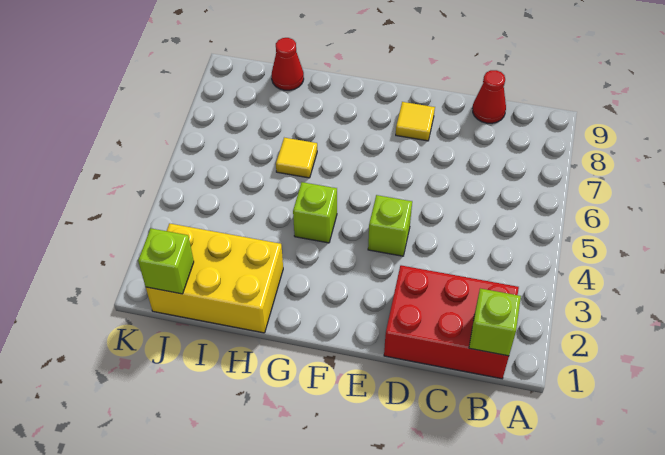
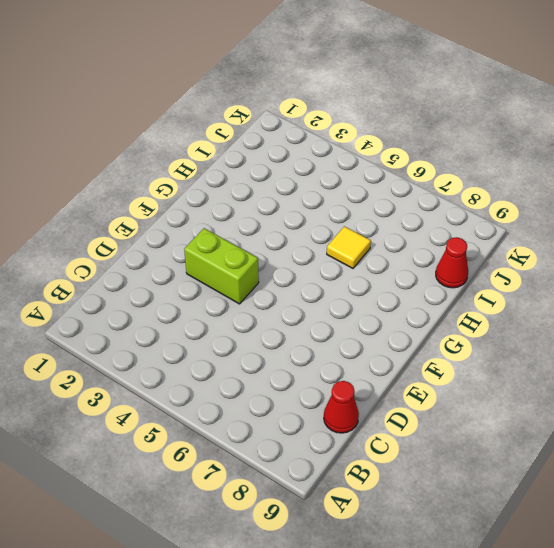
lime 1x2 brick [184,228,259,304] -> lime 1x1 brick [368,195,412,256]
none -> red 2x3 brick [384,265,519,379]
none -> yellow 1x1 tile [396,102,435,141]

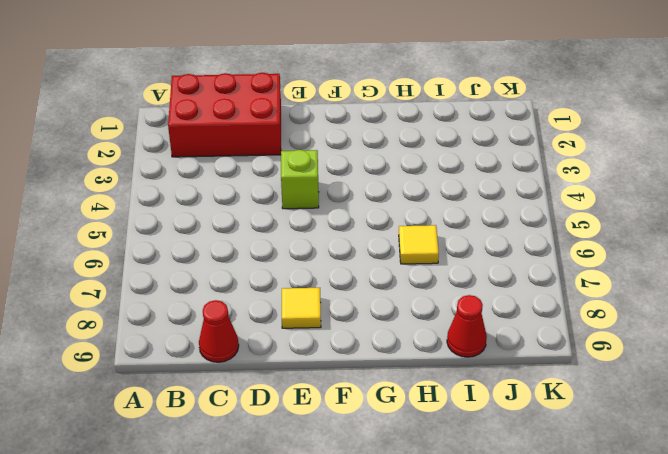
none -> lime 1x1 brick [293,182,337,243]
none -> yellow 2x3 brick [146,224,283,333]

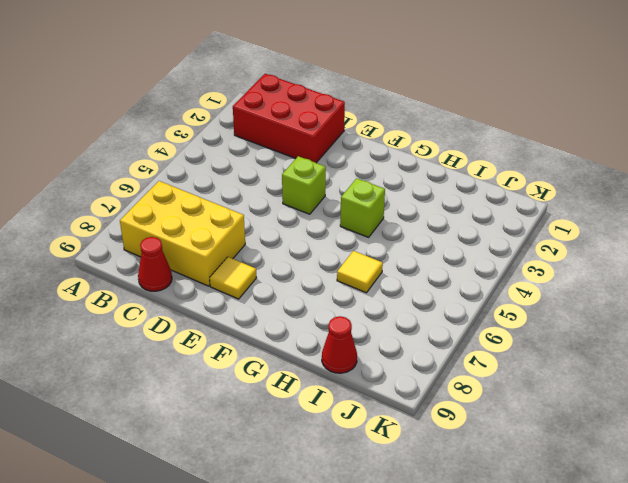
yellow 2x3 brick [120,181,245,286] -> yellow 2x3 brick moved to [146,224,283,333]
none -> lime 1x1 brick [469,289,521,356]
none -> lime 1x1 brick [138,228,194,294]

